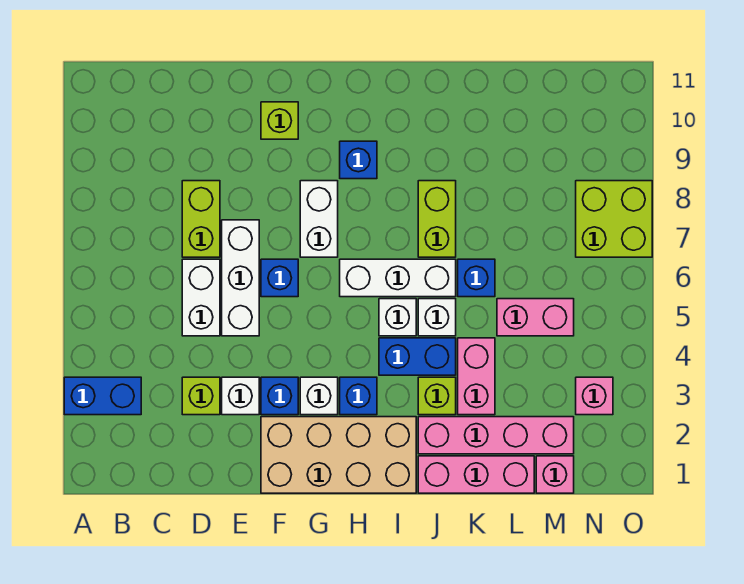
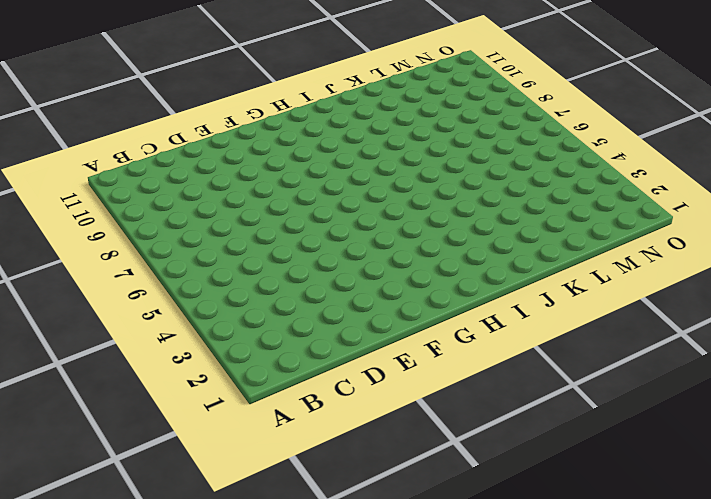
none -> blue 1x2 brick [64,377,141,415]
none -> lime 1x1 brick [182,377,220,415]
none -> white 1x2 brick [182,259,220,336]

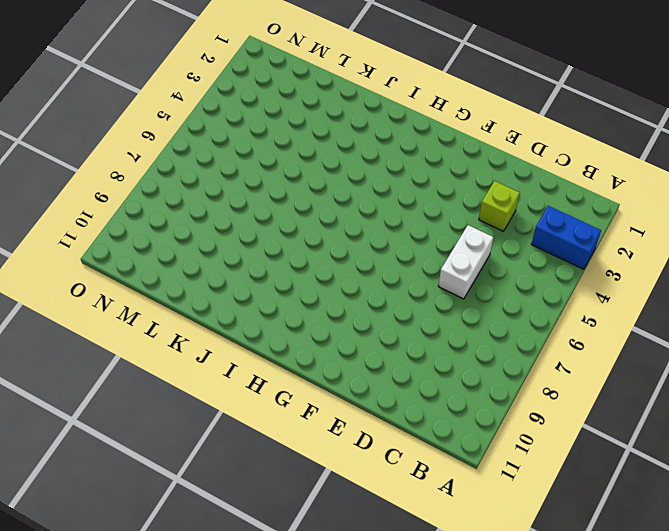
none -> lime 1x2 brick [182,181,220,257]
none -> white 1x1 brick [222,377,259,415]
none -> white 1x3 brick [222,220,259,336]

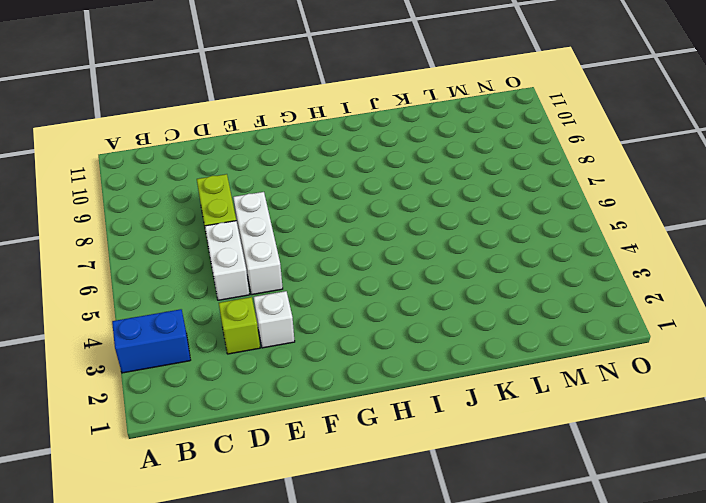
none -> tan 2x4 brick [261,417,416,493]
none -> blue 1x1 brick [261,377,298,415]
none -> blue 1x1 brick [261,259,298,297]

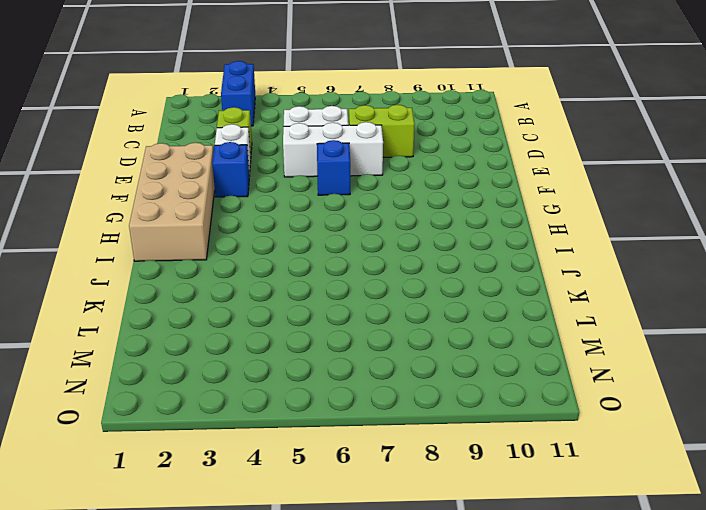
none -> lime 1x1 brick [261,102,298,139]
none -> white 1x1 brick [300,377,338,415]
none -> white 1x2 brick [300,181,338,257]

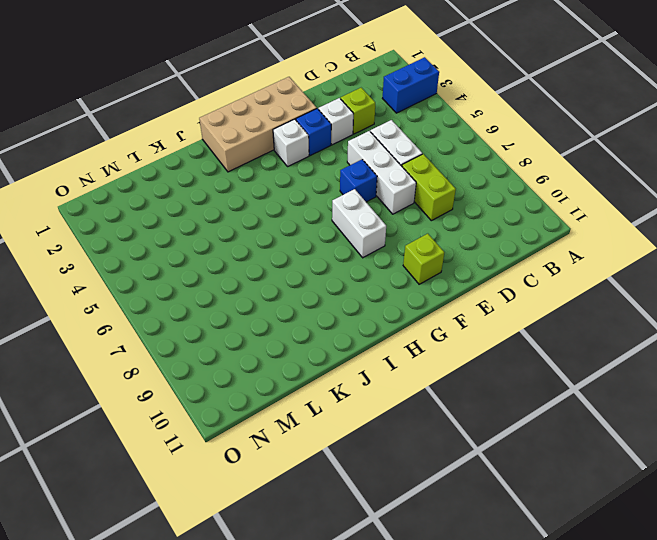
none -> blue 1x1 brick [340,377,377,415]
none -> white 1x3 brick [340,259,456,297]
none -> blue 1x1 brick [340,141,377,179]

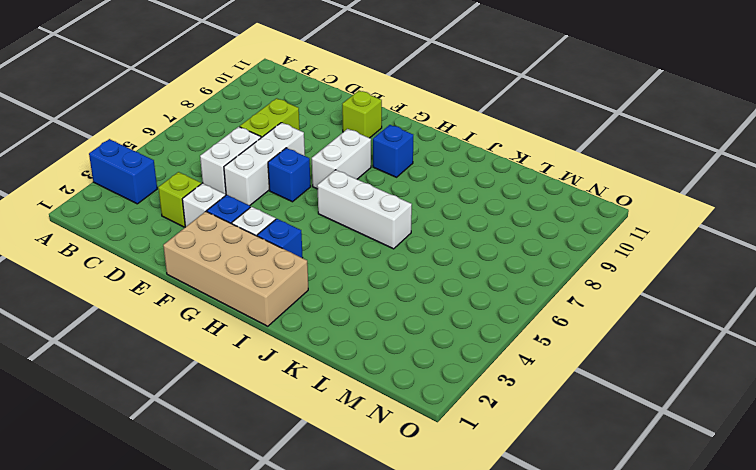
none -> blue 1x2 brick [379,338,456,375]
none -> white 1x1 brick [379,299,416,336]
none -> pink 1x3 brick [418,456,534,493]

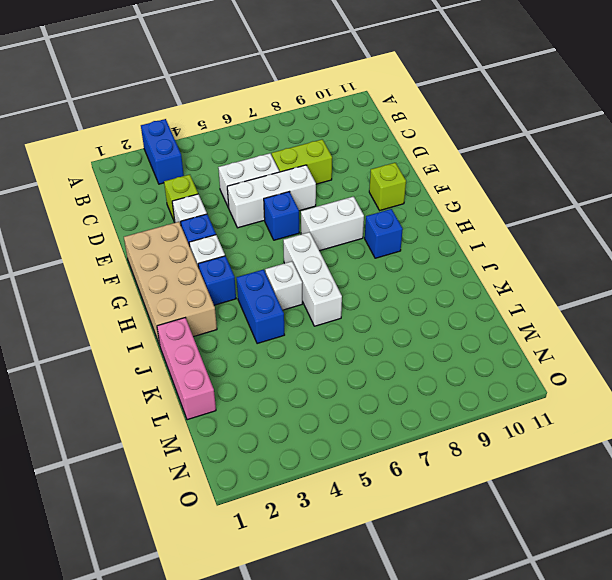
none -> pink 1x4 brick [418,417,574,454]
none -> lime 1x1 brick [418,377,456,415]
none -> white 1x1 brick [418,299,456,336]

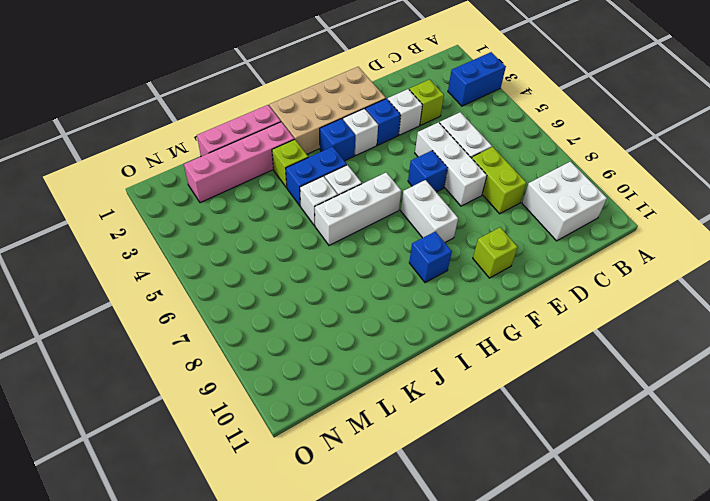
white 2x2 brick [522,162,607,241] -> none
none -> lime 1x2 brick [418,181,456,257]
none -> pink 1x2 brick [458,338,495,415]
none -> blue 1x1 brick [458,259,495,297]

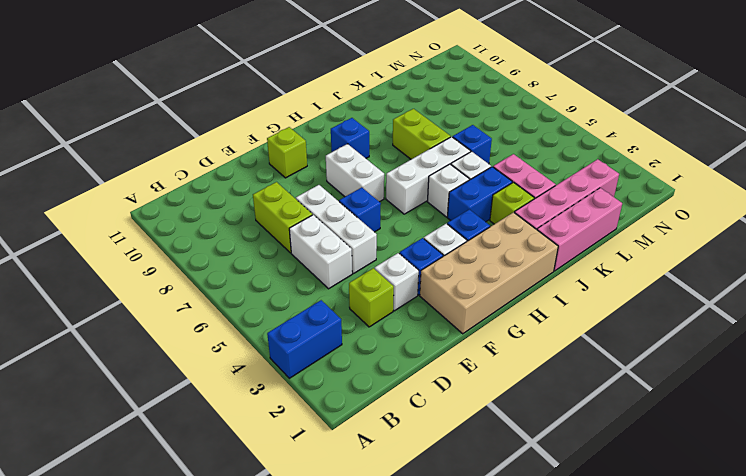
none -> pink 1x2 brick [497,299,574,336]
none -> pink 1x1 brick [536,456,574,493]
none -> pink 1x1 brick [576,377,613,415]

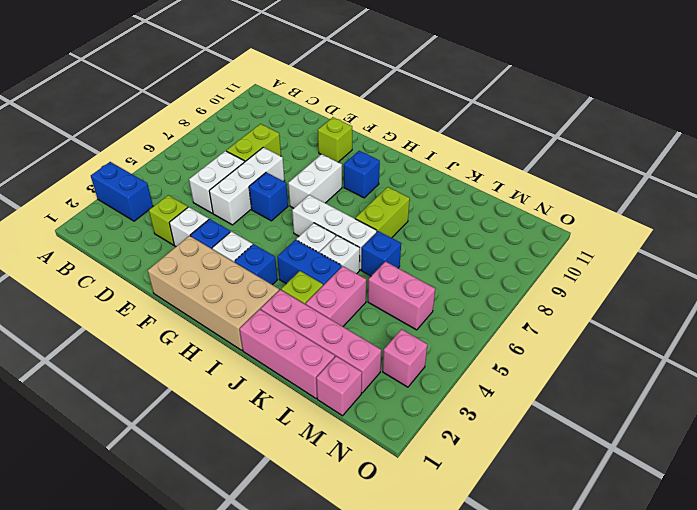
none -> lime 2x2 brick [576,181,652,257]

